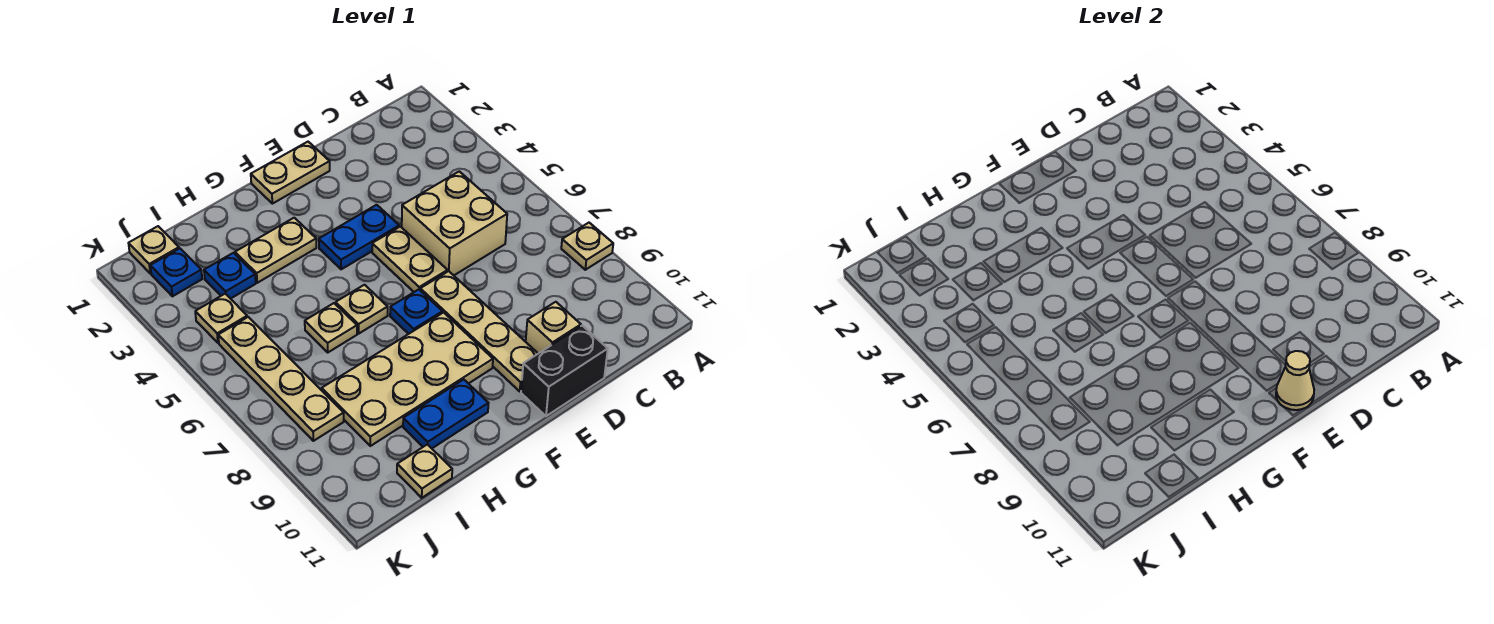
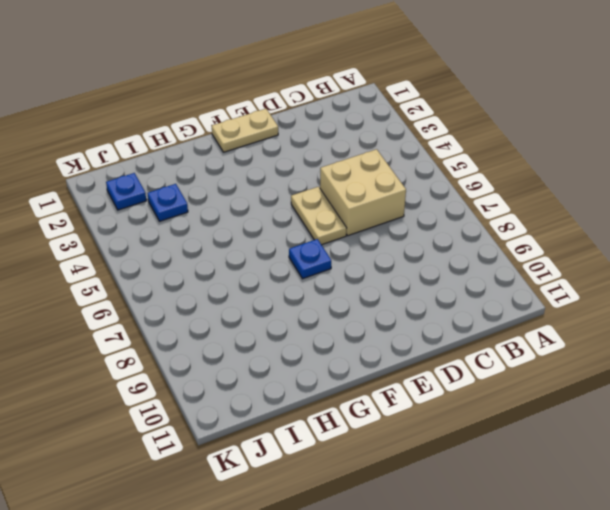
none -> tan 1x1 plate [561,223,613,270]
none -> tan 1x1 brick [526,302,581,354]
none -> black 1x2 brick [521,326,608,416]

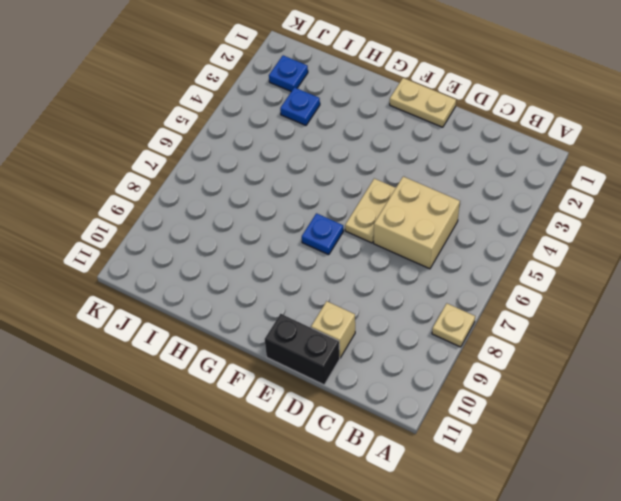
none -> blue 1x2 plate [319,205,399,269]
none -> tan 1x4 plate [420,271,538,391]
none -> tan 2x4 plate [322,313,493,446]

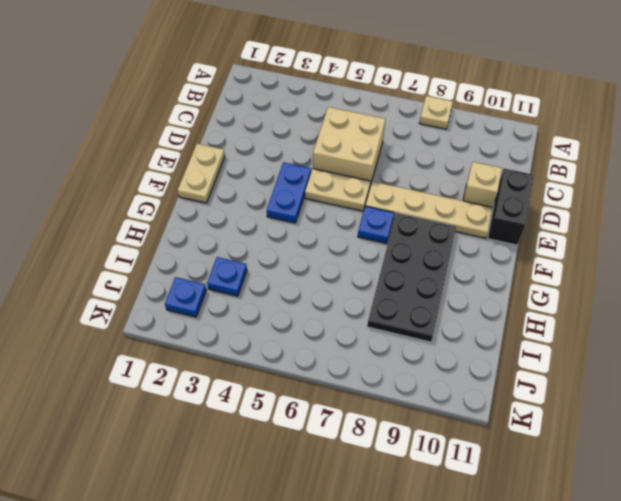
black 2x4 plate [367,213,456,342] -> tan 2x4 plate [322,313,493,446]
none -> tan 1x2 plate [235,218,316,283]
none -> tan 1x1 plate [336,285,388,334]
none -> blue 1x2 plate [403,380,488,448]

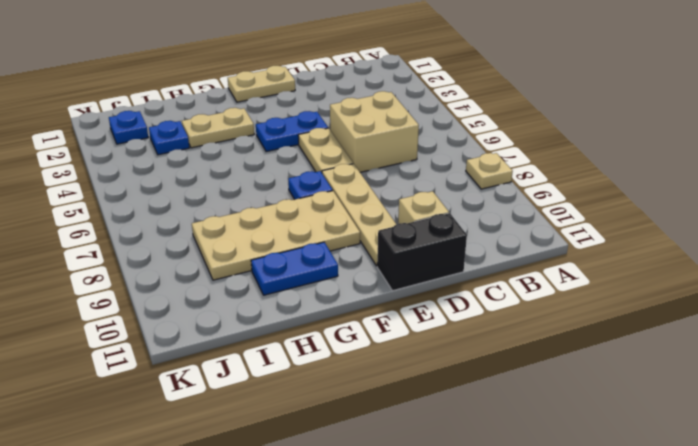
none -> tan 1x1 plate [336,285,388,334]
none -> tan 1x1 plate [305,303,357,352]
none -> tan 1x1 plate [397,444,452,498]

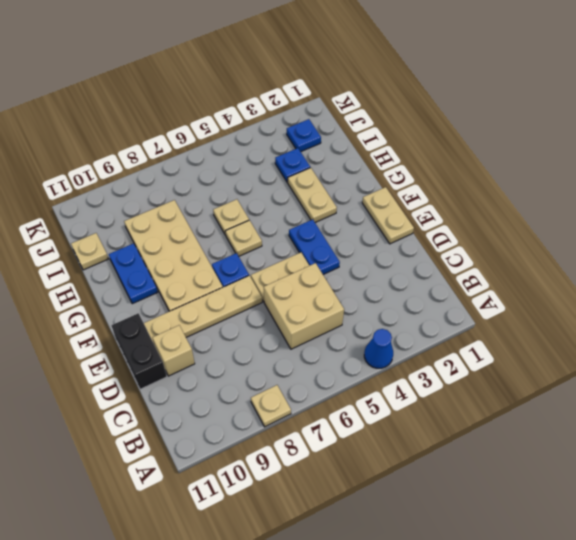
blue 1x1 cone [364,329,393,368] -> none
none -> tan 1x1 plate [129,226,179,274]
none -> tan 1x1 plate [195,294,247,343]
none -> tan 1x4 plate [218,317,344,441]

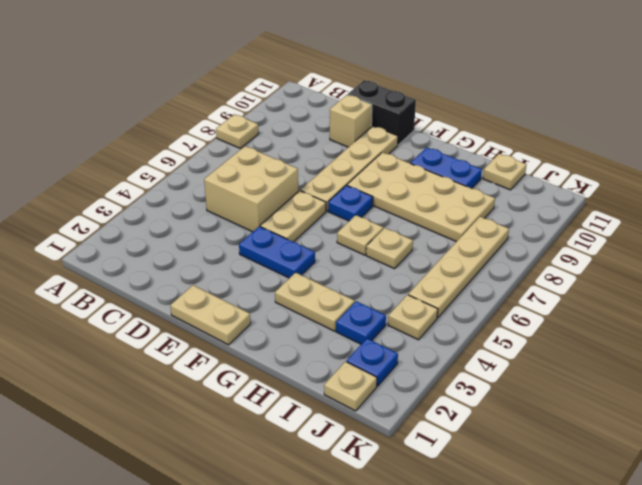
none -> tan 1x1 cone [1276,351,1314,410]

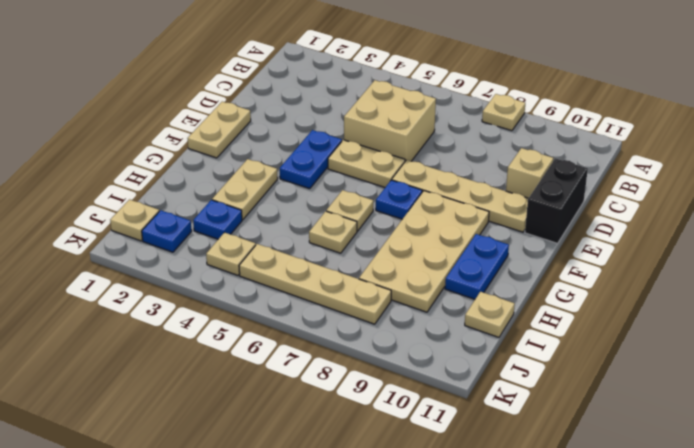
none -> tan 1x1 cone [1276,351,1314,410]

